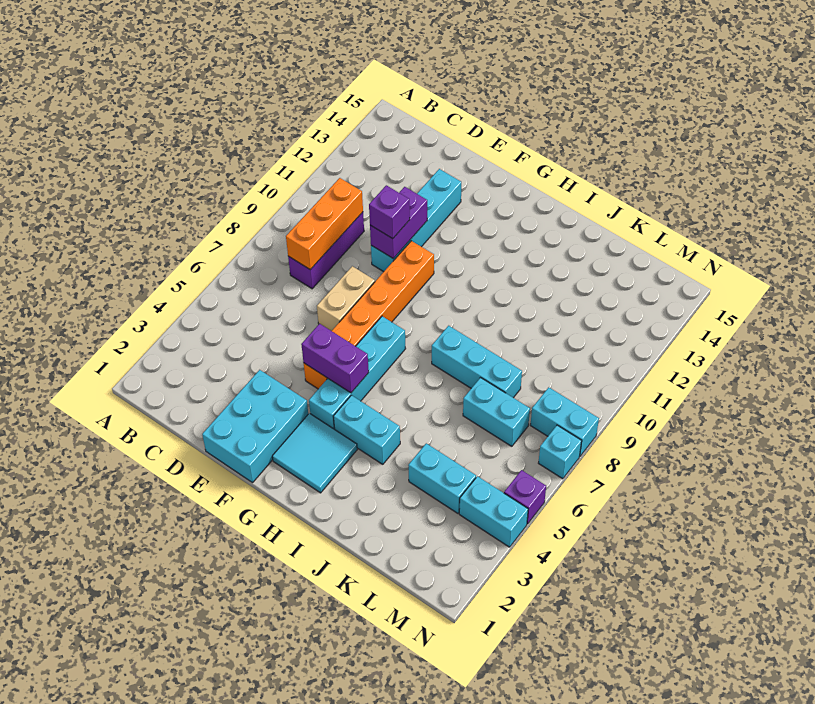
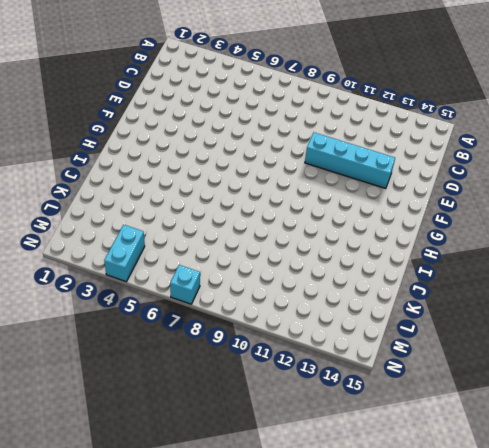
none -> purple 1x3 brick [288,212,364,289]
none -> cyan 2x3 brick [202,370,308,483]
none -> tan 1x2 brick [317,266,375,331]

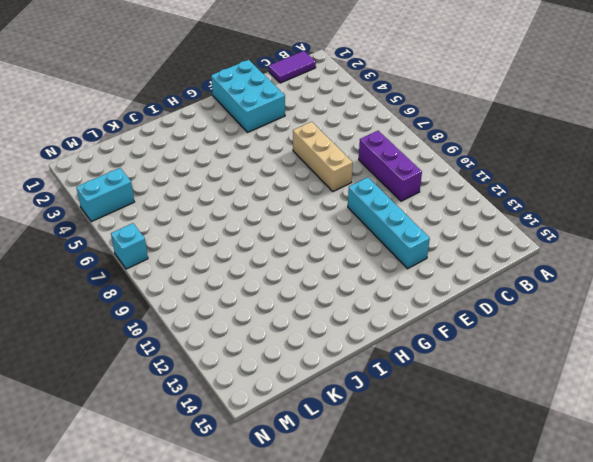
purple 1x2 tile [269,51,316,83] -> none
tan 1x3 brick [293,122,353,191] -> tan 1x2 brick [317,266,375,331]
none -> orange 1x6 brick [304,241,434,389]
none -> cyan 2x2 tile [272,413,357,493]
none -> cyan 1x4 brick [309,316,406,429]

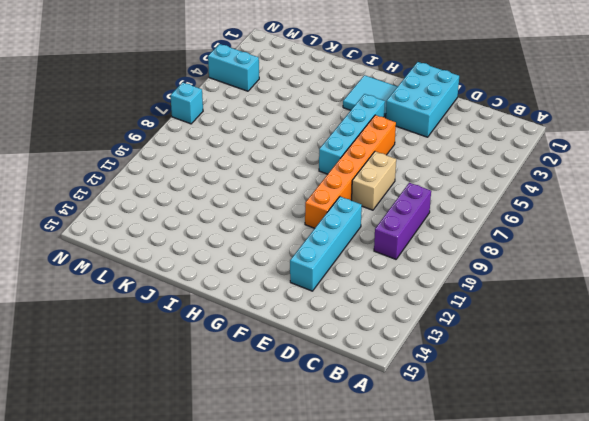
none -> cyan 1x2 brick [333,395,400,464]
none -> cyan 1x3 brick [432,326,522,398]
none -> cyan 1x2 brick [408,443,476,513]

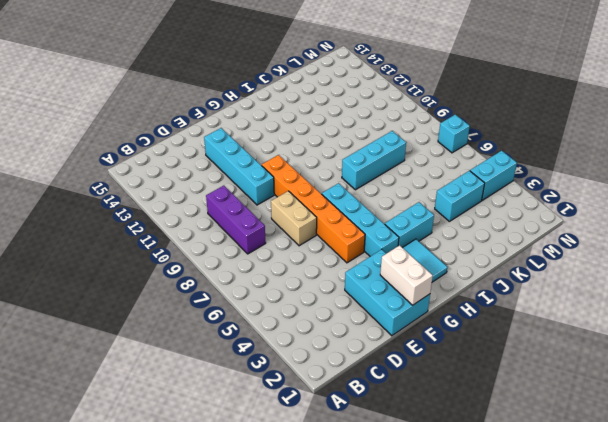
white 1x2 brick [380,245,433,305] -> none
none -> cyan 1x2 brick [463,378,530,446]
none -> cyan 1x2 brick [530,387,599,456]
none -> purple 1x1 brick [504,470,546,524]

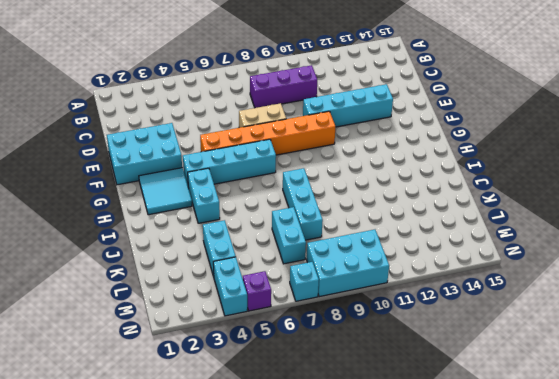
cyan 2x3 brick [307,230,389,297] -> cyan 1x2 brick [530,387,599,456]
none -> orange 1x3 brick [286,178,363,270]
none -> purple 1x2 brick [370,187,427,259]
none -> purple 1x2 brick [301,324,369,393]

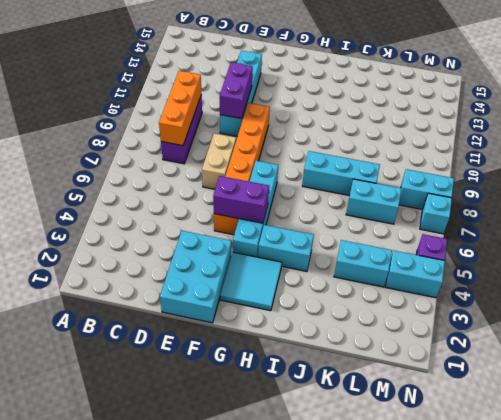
none -> purple 1x1 brick [369,185,410,239]

